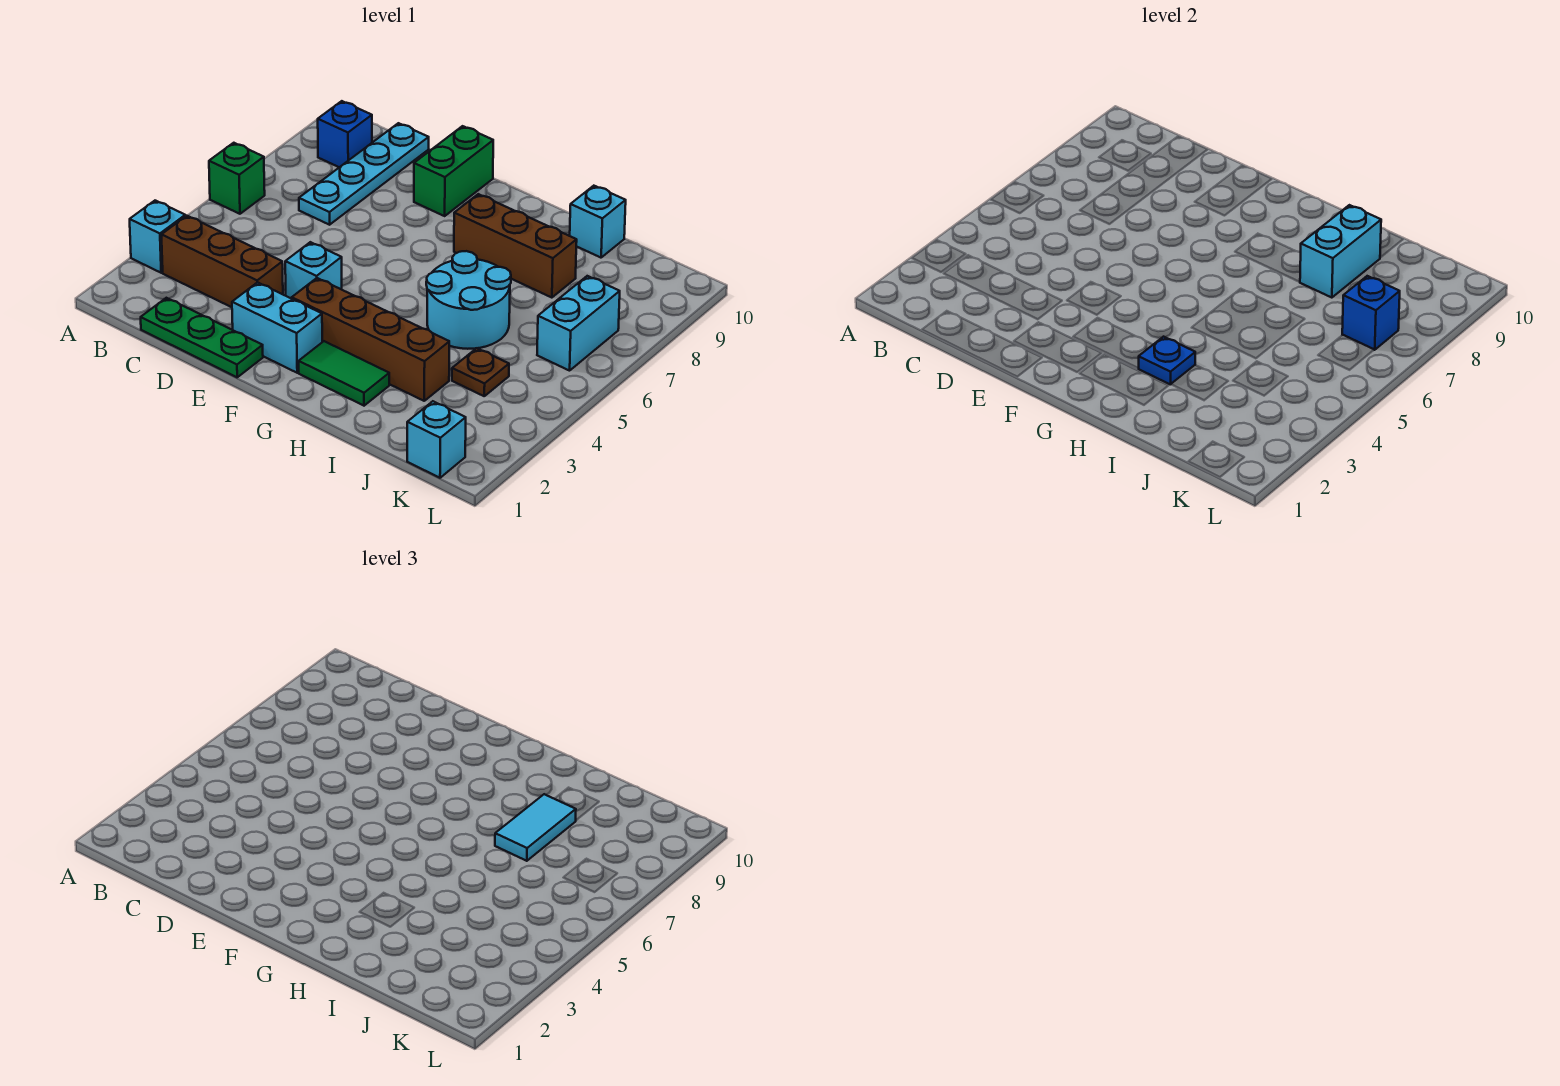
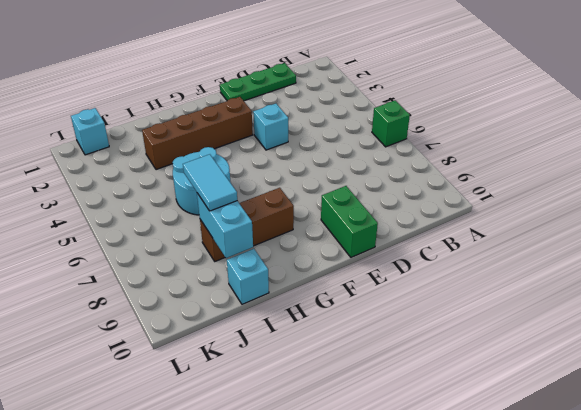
none -> cyan 1x1 brick [130,201,185,273]
none -> brown 1x3 brick [161,216,283,307]
none -> blue 1x1 brick [318,101,372,167]

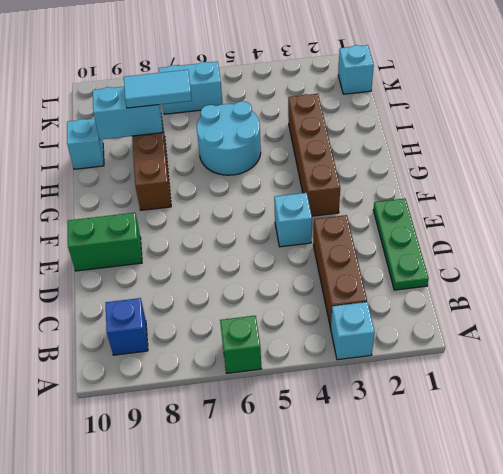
none -> cyan 1x4 plate [299,123,429,225]
none -> cyan 1x2 brick [232,282,322,373]
none -> green 1x2 tile [299,341,389,406]

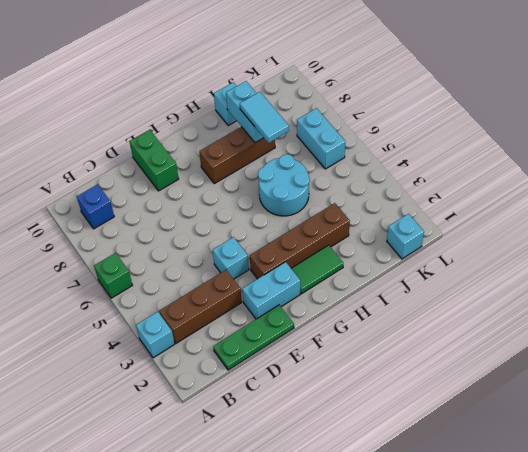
none -> cyan 1x4 plate [299,123,429,225]
none -> brown 1x1 plate [452,348,509,396]
none -> blue 1x1 plate [1138,337,1195,385]

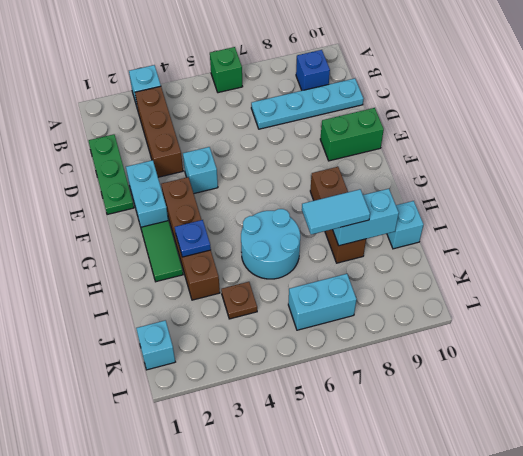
none -> blue 1x1 brick [1342,276,1400,350]

